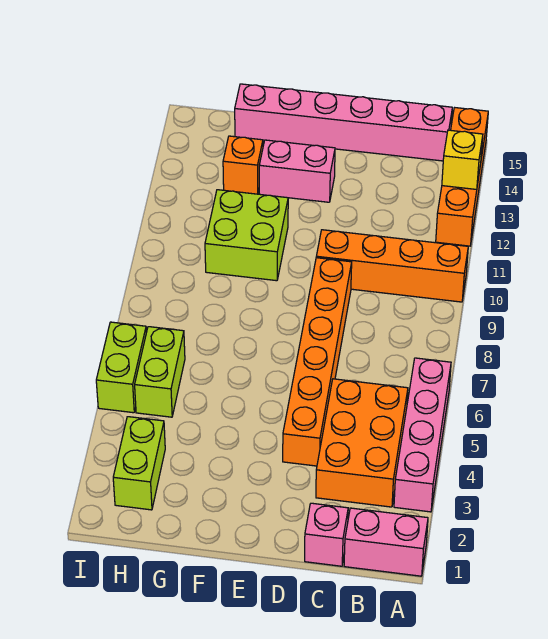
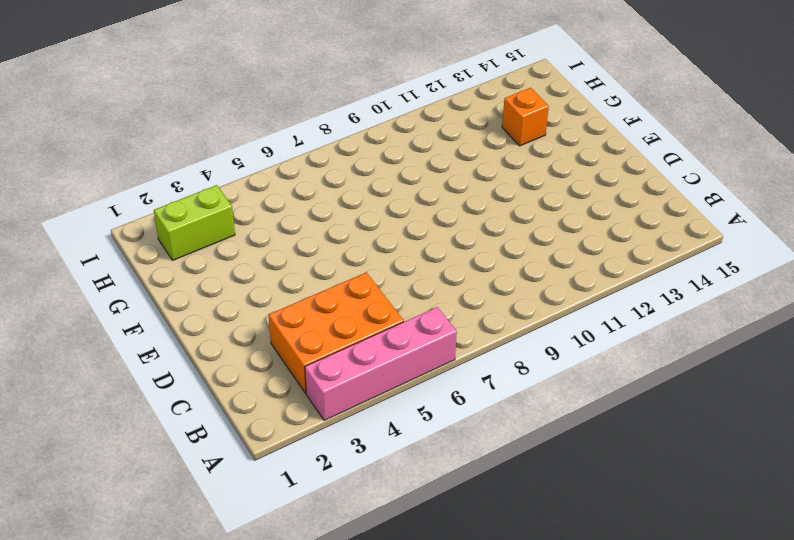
none -> pink 1x2 brick [344,508,428,576]
none -> orange 1x4 brick [316,230,468,302]
none -> orange 1x4 brick [436,108,488,246]

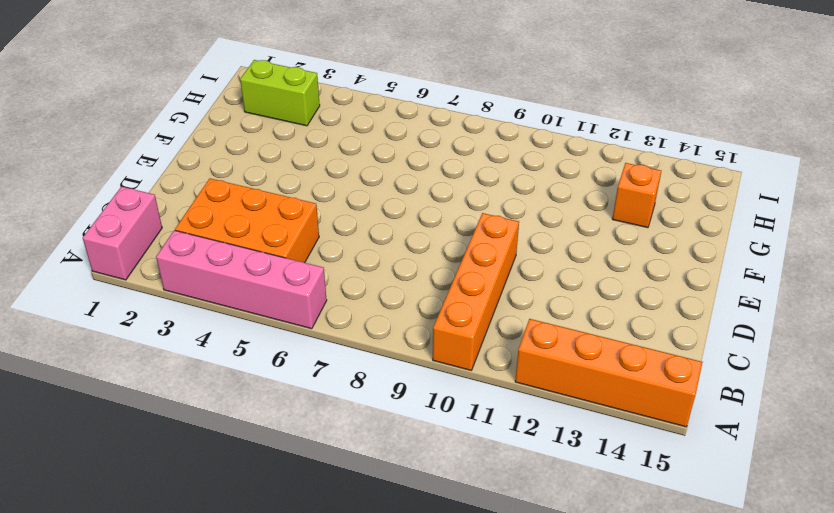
none -> pink 1x6 brick [235,84,452,161]
none -> pink 1x1 brick [305,503,348,566]
none -> orange 1x6 brick [283,258,352,466]

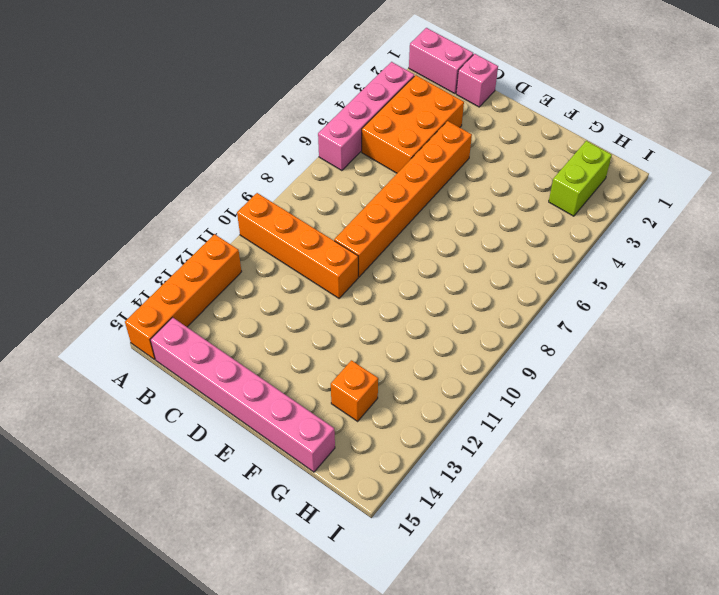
none -> pink 1x2 brick [259,140,335,202]
none -> lime 2x2 brick [205,190,288,281]
none -> lime 1x2 brick [135,327,185,417]

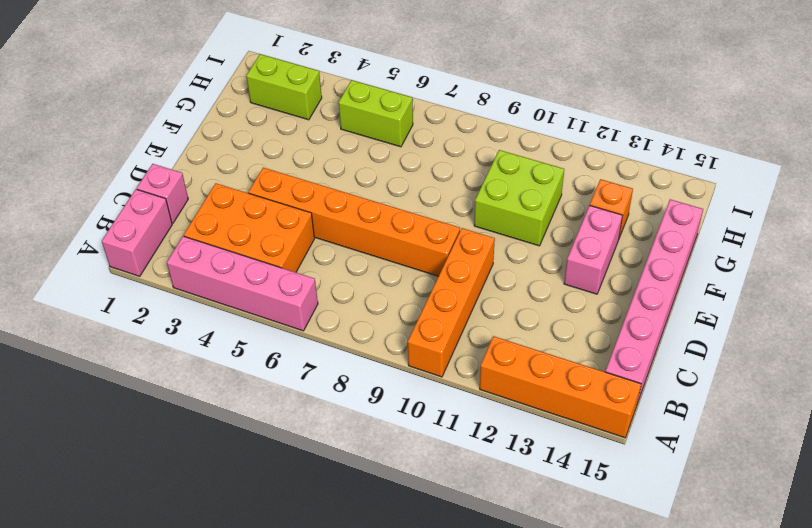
none -> lime 1x2 brick [96,322,146,413]
none -> yellow 1x1 brick [442,130,483,189]

